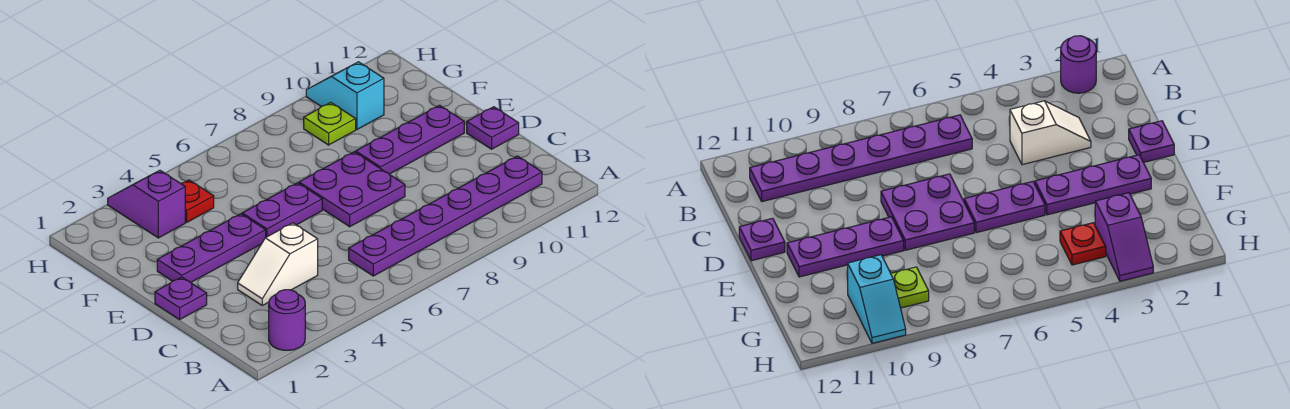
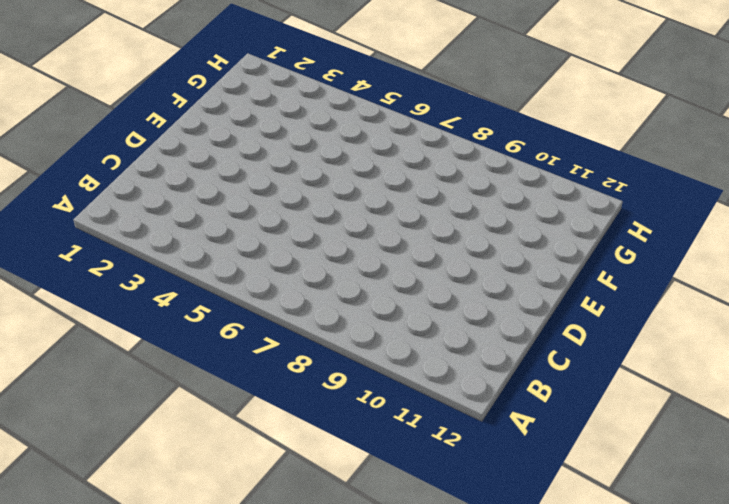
none -> purple 1x1 round brick [269,290,305,350]
none -> purple 1x6 plate [349,156,542,276]
none -> white 1x2 slope [238,223,318,305]

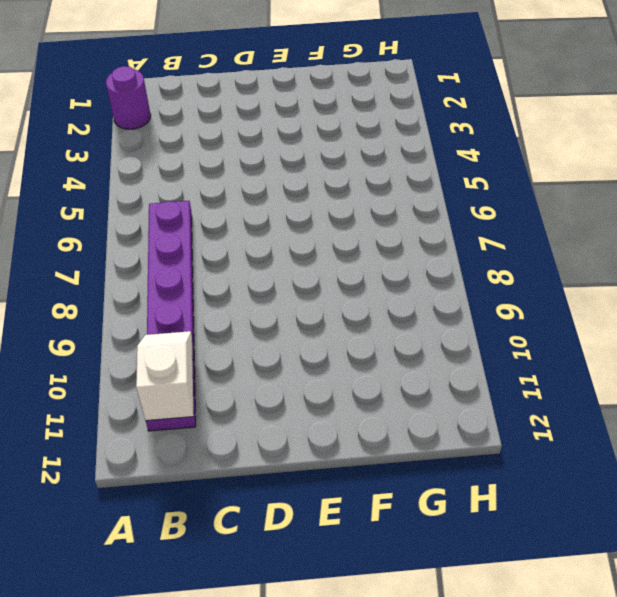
white 1x2 slope [136,331,194,421] -> white 1x2 slope moved to [238,223,318,305]
none -> purple 1x1 plate [155,277,207,320]
none -> purple 2x2 plate [299,152,405,227]
none -> purple 1x1 plate [467,107,519,149]

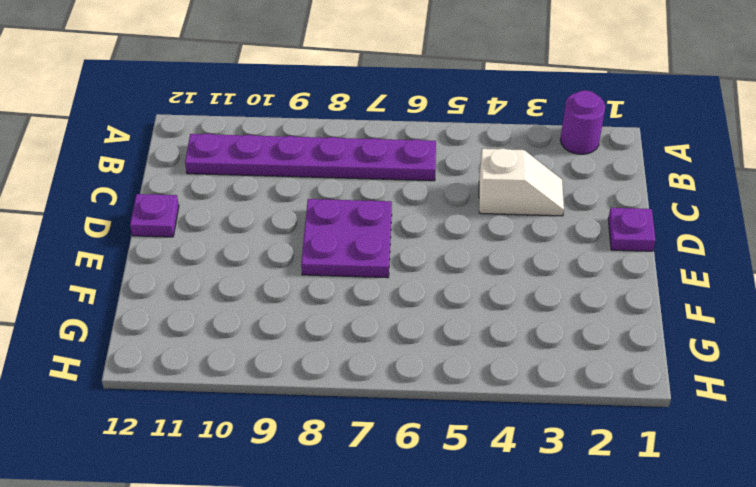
none -> purple 1x3 plate [157,214,266,283]
none -> purple 1x2 plate [242,183,322,237]
none -> purple 1x3 plate [356,105,464,174]

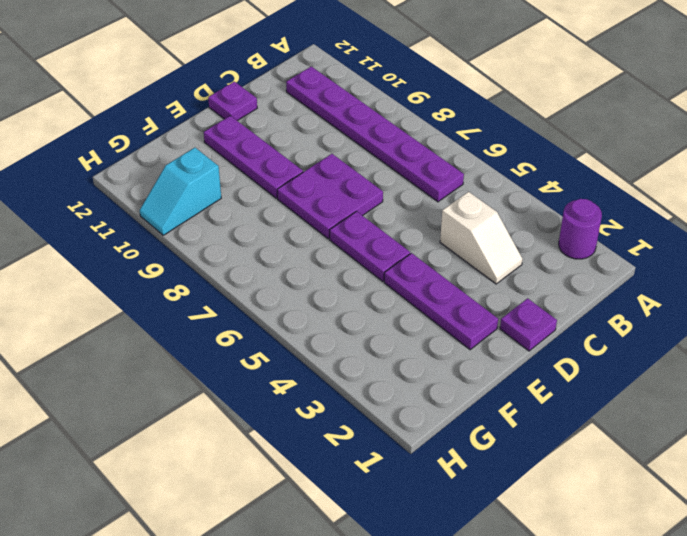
none -> purple 1x2 slope [108,170,185,238]
none -> red 1x1 plate [181,180,214,222]
none -> lime 1x1 plate [304,103,356,145]

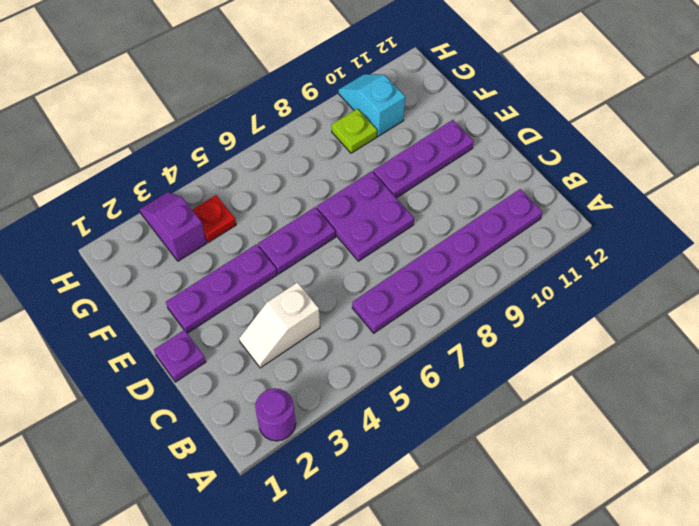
none -> purple 1x1 plate [467,107,519,149]

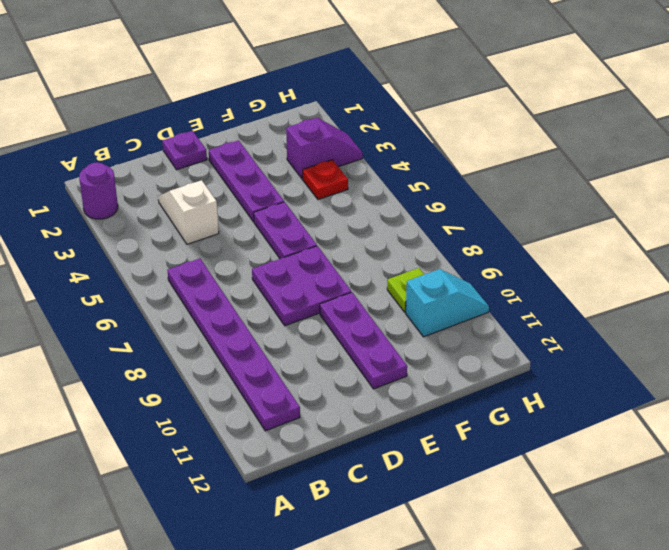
none -> purple 1x1 plate [467,107,519,149]

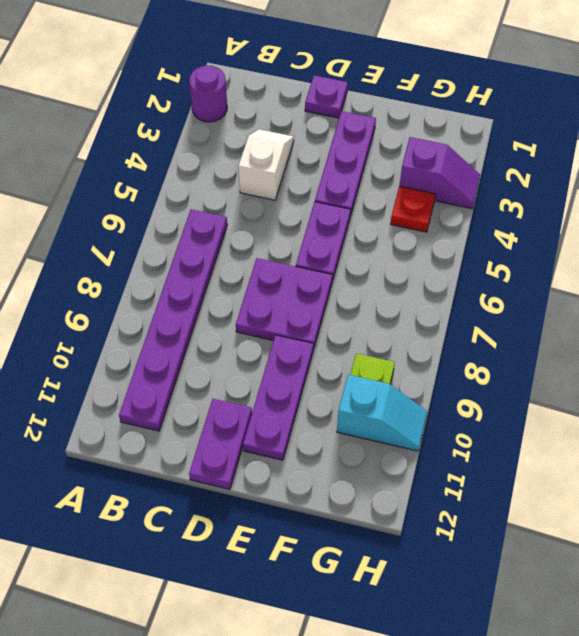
purple 1x2 plate [189,399,252,489] -> purple 1x1 plate [467,107,519,149]

